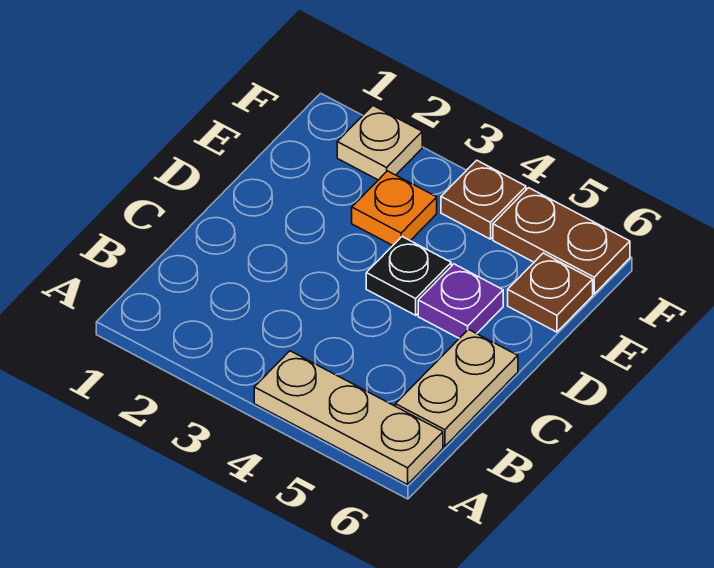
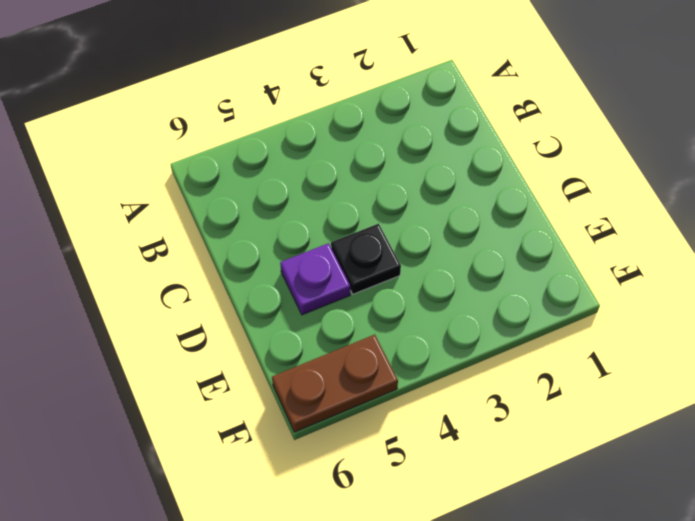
none -> tan 1x3 plate [254,351,443,485]
none -> tan 1x2 plate [395,330,518,446]

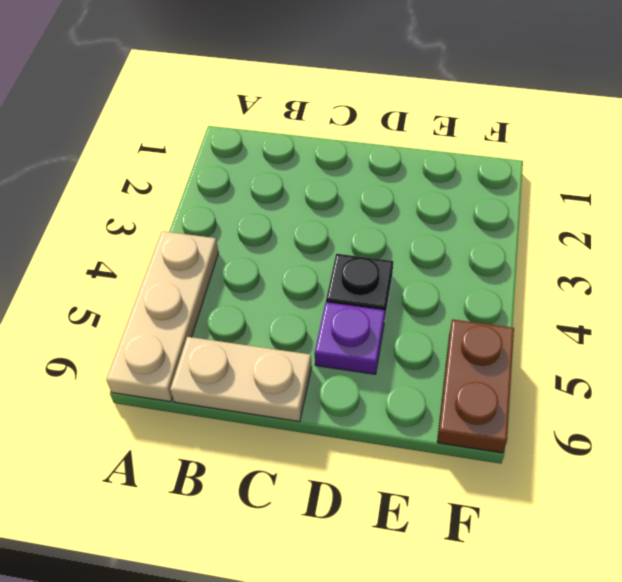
none -> orange 1x1 plate [352,171,437,245]
none -> brown 1x1 plate [508,253,593,332]

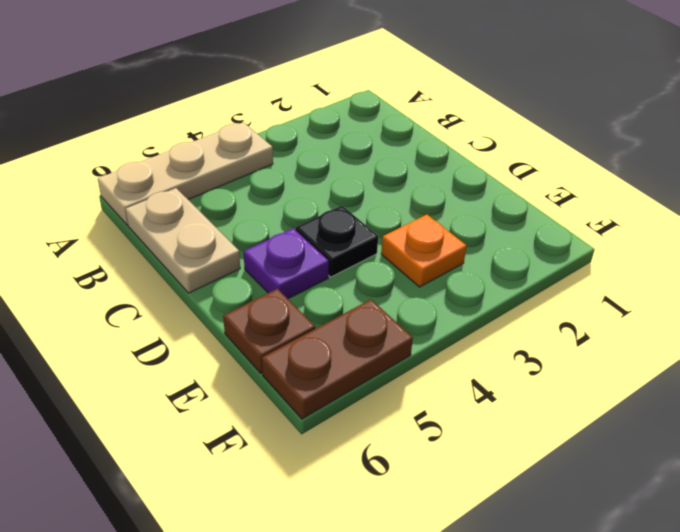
none -> tan 1x1 plate [337,106,422,180]
none -> brown 1x1 plate [441,160,526,239]

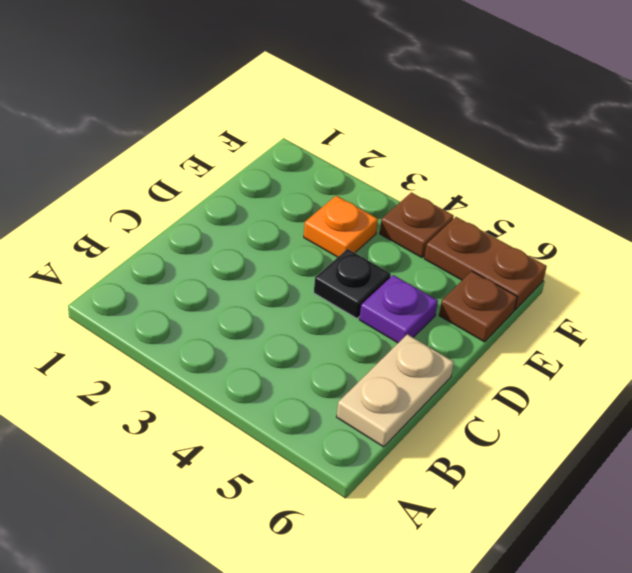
none -> tan 1x3 plate [254,351,443,485]
none -> tan 1x1 plate [337,106,422,180]

